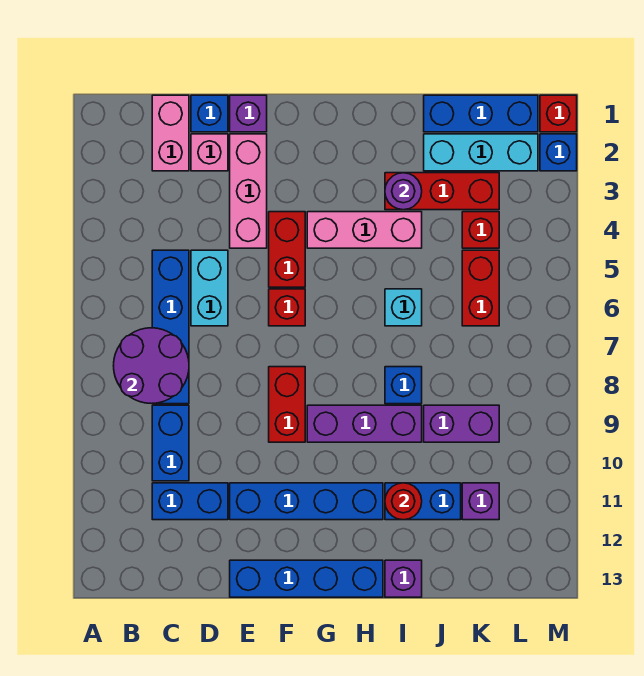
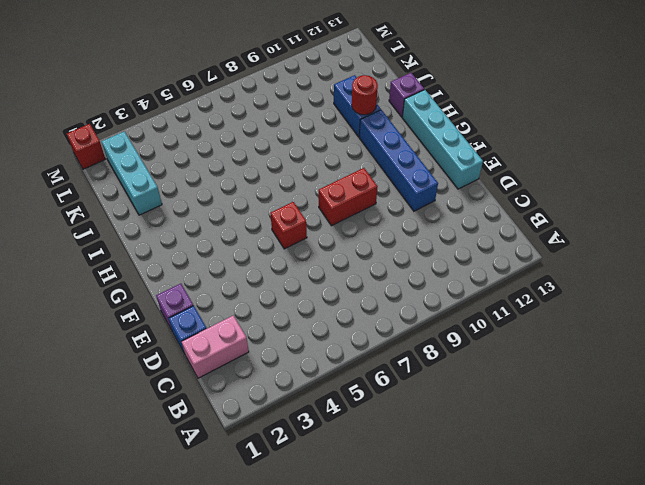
cyan 1x4 brick [402,90,483,189] -> blue 1x4 brick [230,560,383,597]
none -> blue 1x4 brick [152,250,189,404]
none -> blue 1x2 brick [152,405,189,481]
none -> blue 1x2 brick [152,483,228,520]
none -> pink 1x1 brick [191,134,228,171]

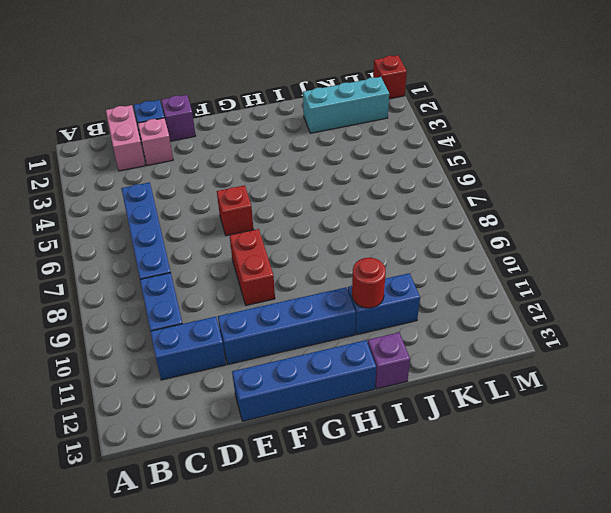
none -> cyan 1x2 brick [191,250,228,326]
none -> pink 1x3 brick [230,134,267,248]
none -> red 1x2 brick [269,212,305,287]
none -> pink 1x3 brick [307,212,422,248]

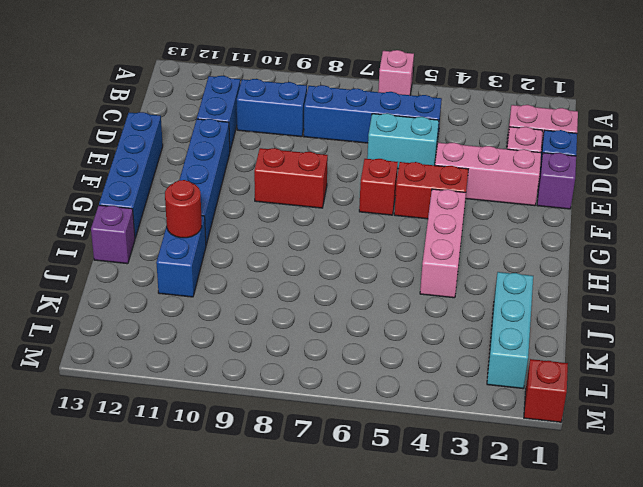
pink 1x1 brick [378,50,414,95] -> none
none -> purple 1x3 brick [307,405,422,442]
none -> red 1x3 brick [385,173,499,210]
none -> cyan 1x1 brick [385,289,422,326]
none -> blue 1x1 brick [385,367,422,404]

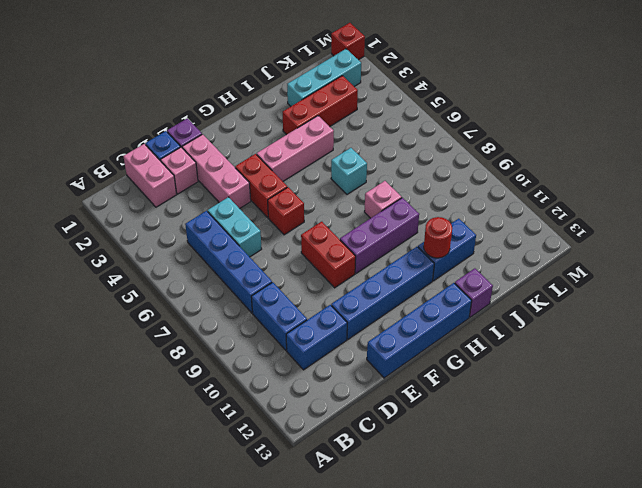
pink 1x1 brick [364,181,402,218] -> blue 1x1 brick [385,367,422,404]
none -> blue 1x3 brick [424,95,538,132]
none -> purple 1x2 brick [424,405,499,442]
none -> red 1x1 brick [462,212,499,248]
none -> red 1x2 brick [462,250,499,326]

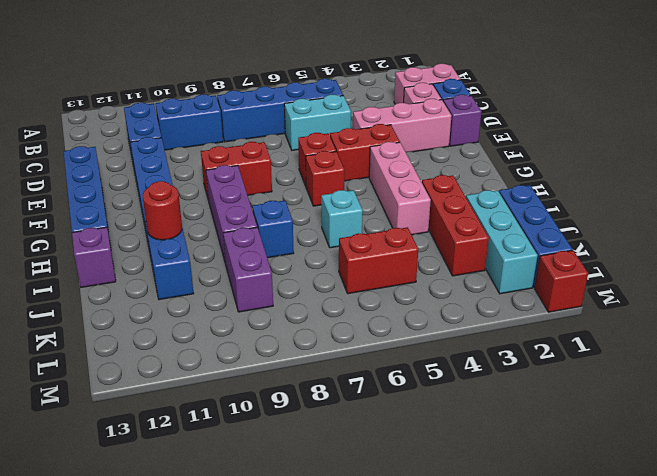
red 1x1 brick [306,151,345,206] -> red 1x1 brick moved to [462,212,499,248]
none -> purple 1x1 brick [462,483,499,520]
none -> blue 1x1 brick [540,134,577,171]
none -> purple 2x2 round brick [114,328,189,404]
none -> purple 1x1 round brick [385,173,422,210]

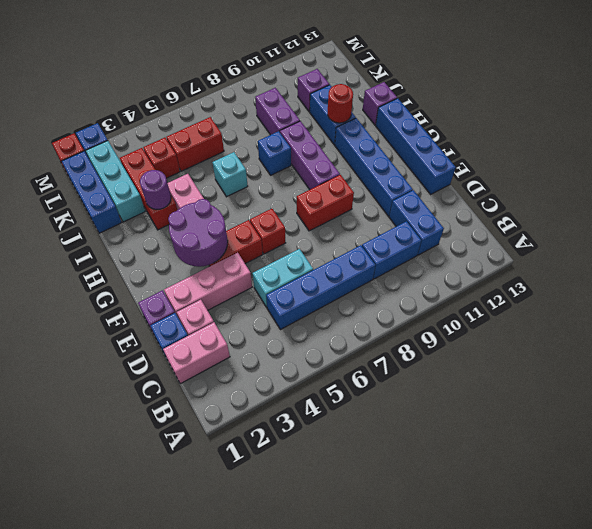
purple 2x2 round brick [168,199,228,267] -> purple 2x2 round brick moved to [114,328,189,404]

